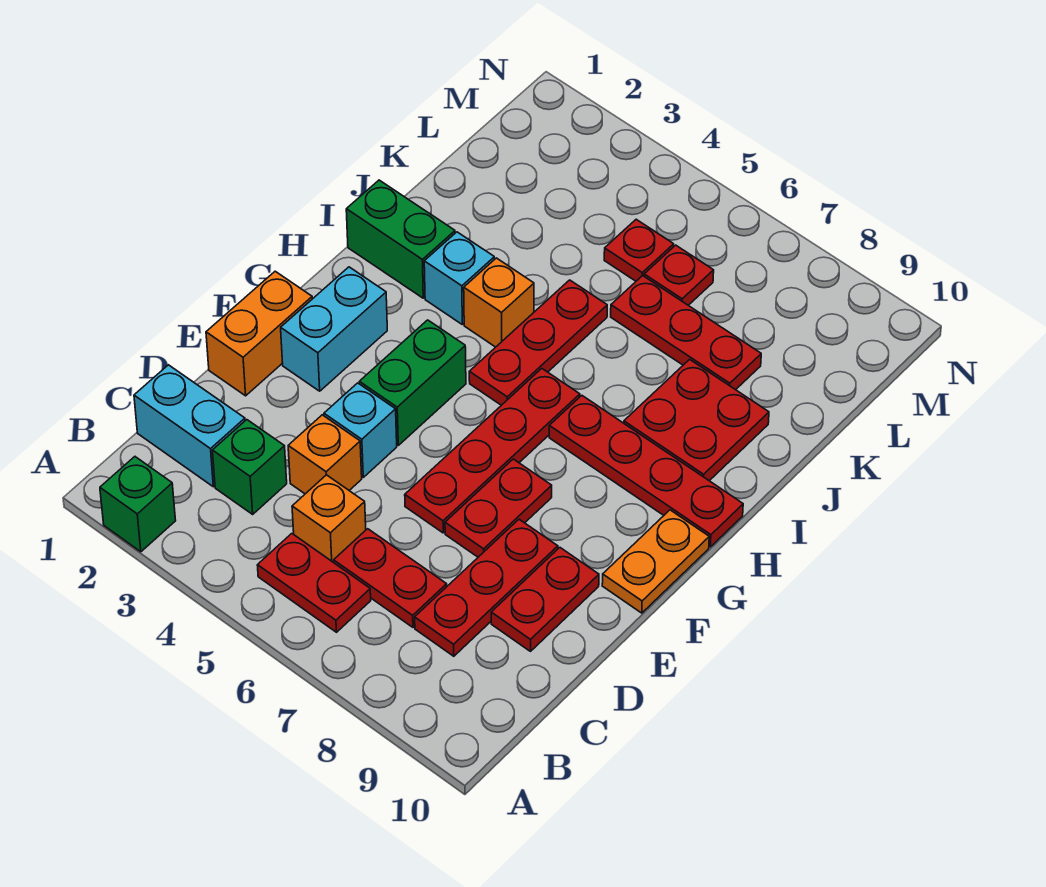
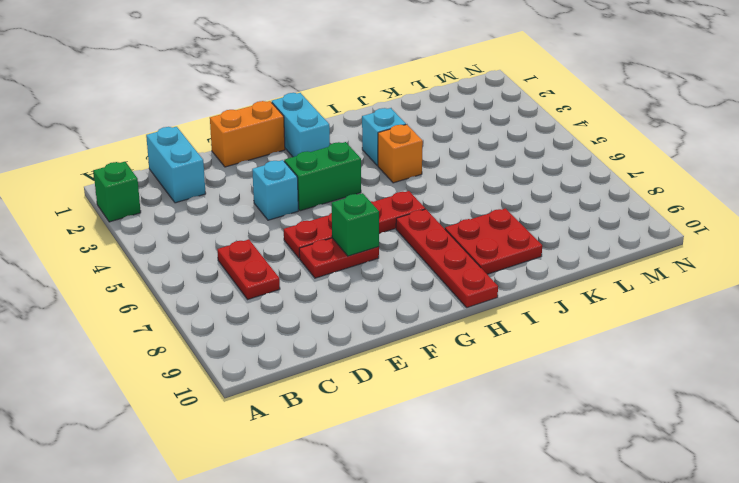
green 1x1 brick [332,193,379,256] -> green 1x1 brick moved to [212,420,287,514]
cyan 1x2 brick [272,93,330,157] -> cyan 1x2 brick turned to [281,267,387,391]
none -> red 1x2 plate [257,534,371,632]
none -> orange 1x1 brick [292,475,366,562]
none -> red 1x3 plate [415,519,558,656]

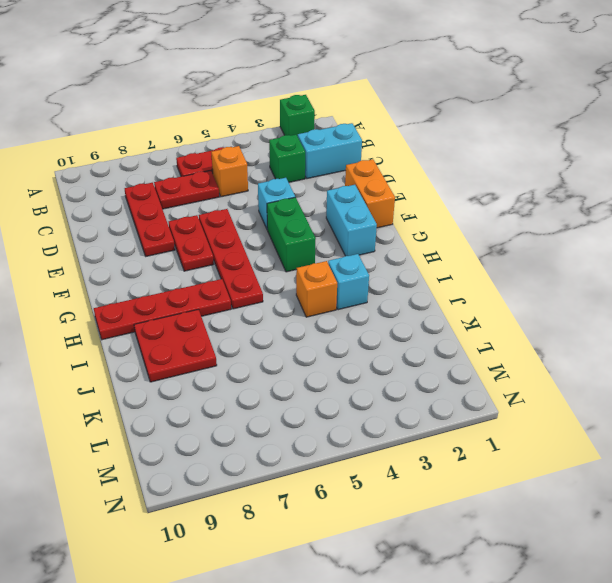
none -> orange 1x1 brick [288,415,362,494]
none -> red 1x2 plate [491,548,599,651]
none -> orange 1x2 plate [602,510,709,613]

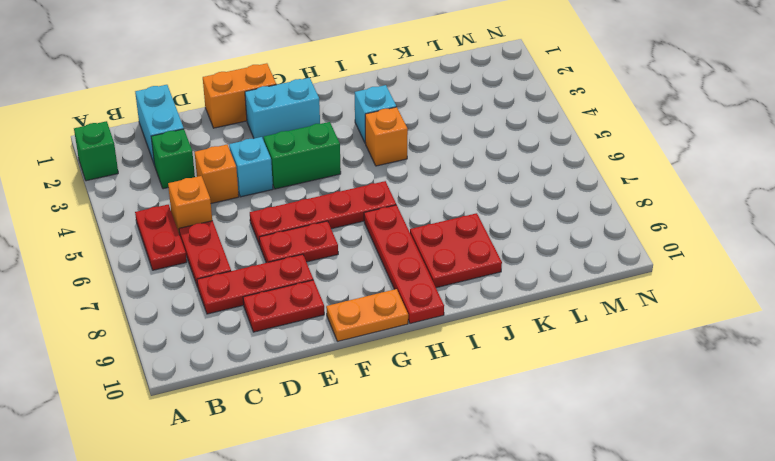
none -> red 1x3 plate [469,280,607,405]
none -> green 1x2 brick [346,180,455,298]
none -> red 1x3 plate [611,276,761,390]

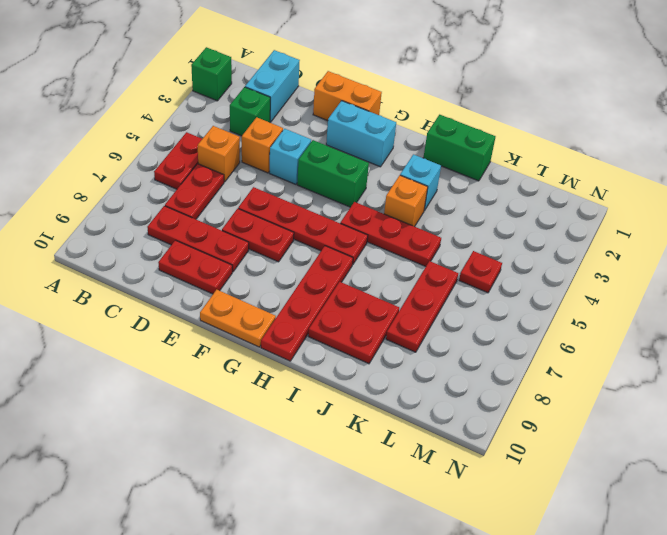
green 1x2 brick [423,115,496,181] -> green 1x2 brick turned to [346,180,455,298]
none -> red 1x1 plate [644,245,714,305]

